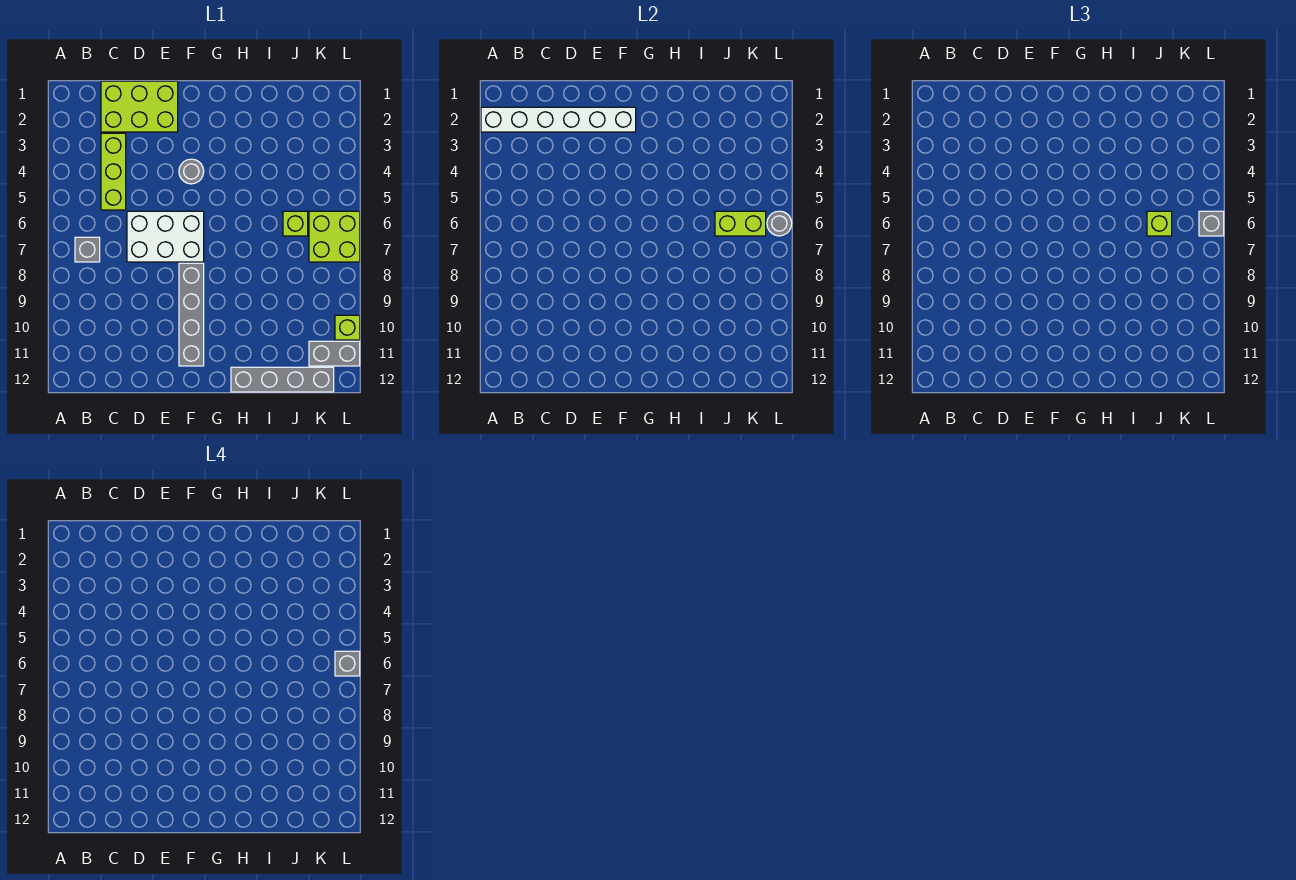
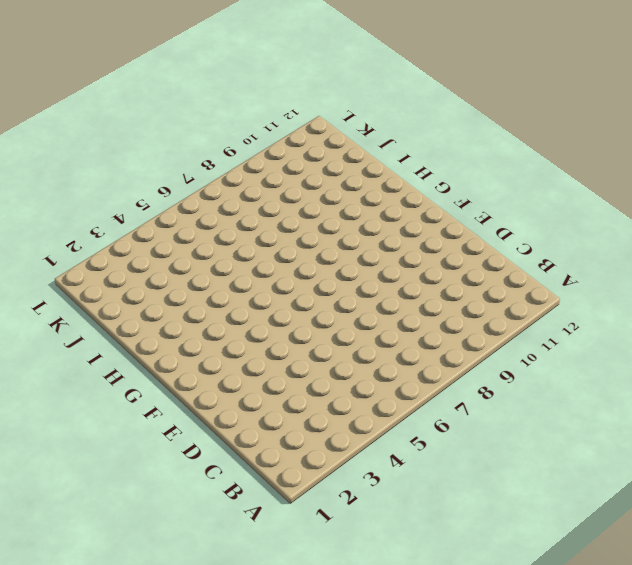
none -> grey 1x1 brick [75,237,100,262]
none -> lime 2x3 brick [101,81,178,132]
none -> lime 1x3 brick [101,133,126,210]

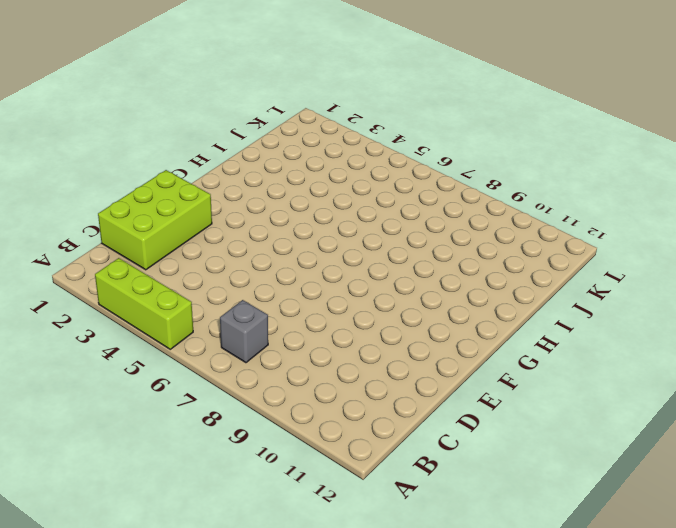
lime 1x3 brick [95,258,193,349] -> lime 1x3 brick moved to [101,133,126,210]
none -> white 2x3 brick [127,211,204,262]
none -> grey 1x1 round brick [179,159,204,184]
none -> grey 1x4 brick [179,263,204,366]

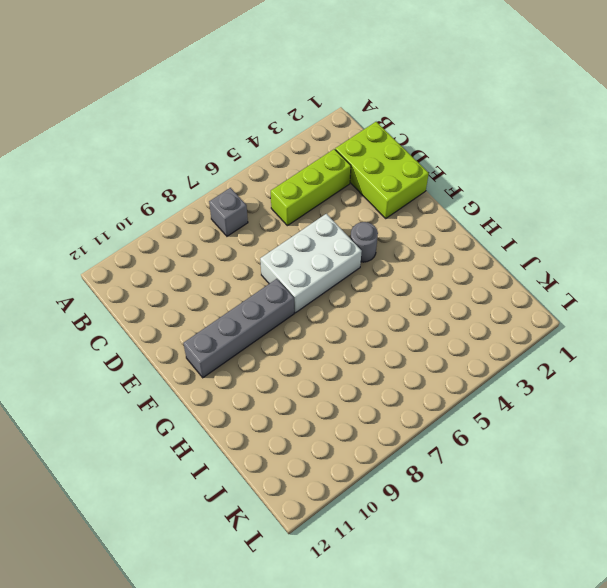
white 2x3 brick [260,214,362,313] -> white 2x3 brick turned to [127,211,204,262]
none -> grey 1x4 brick [231,367,334,392]
none -> lime 1x1 brick [283,211,308,236]
none -> lime 2x2 brick [309,211,360,262]

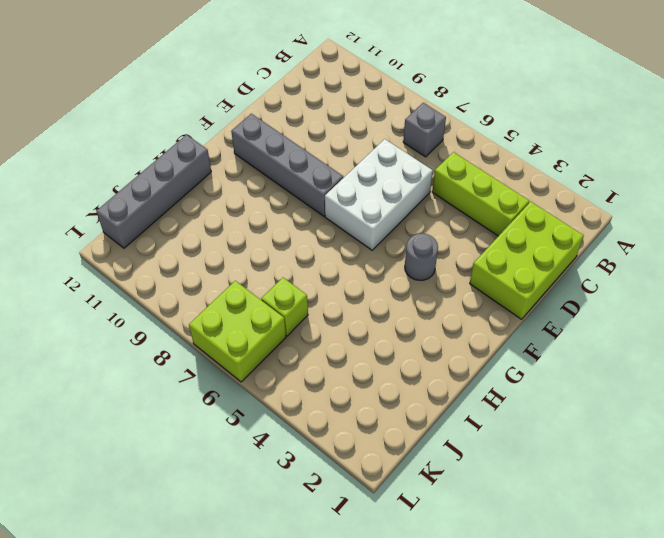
none -> grey 1x2 brick [309,341,360,366]
none -> lime 1x1 brick [335,315,360,340]
none -> white 1x6 brick [481,107,636,132]

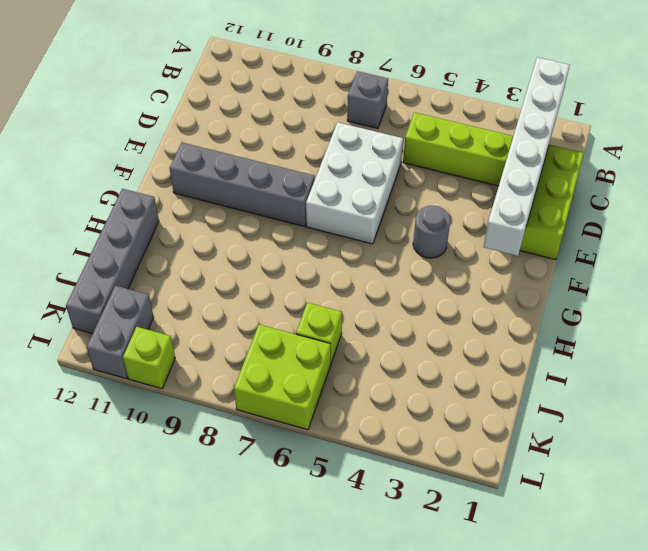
none -> lime 1x2 brick [715,211,766,236]
none -> grey 1x1 round brick [767,211,792,236]
none -> lime 1x1 brick [1147,211,1172,236]

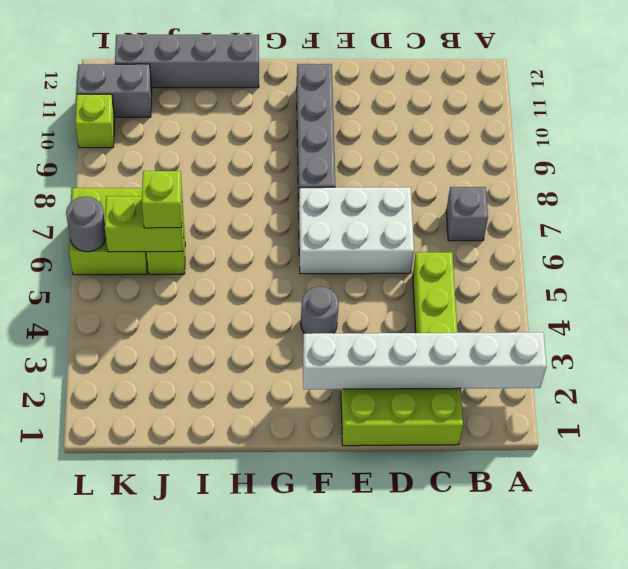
none -> grey 1x1 brick [1199,211,1224,236]
none -> grey 1x1 brick [335,651,360,676]

